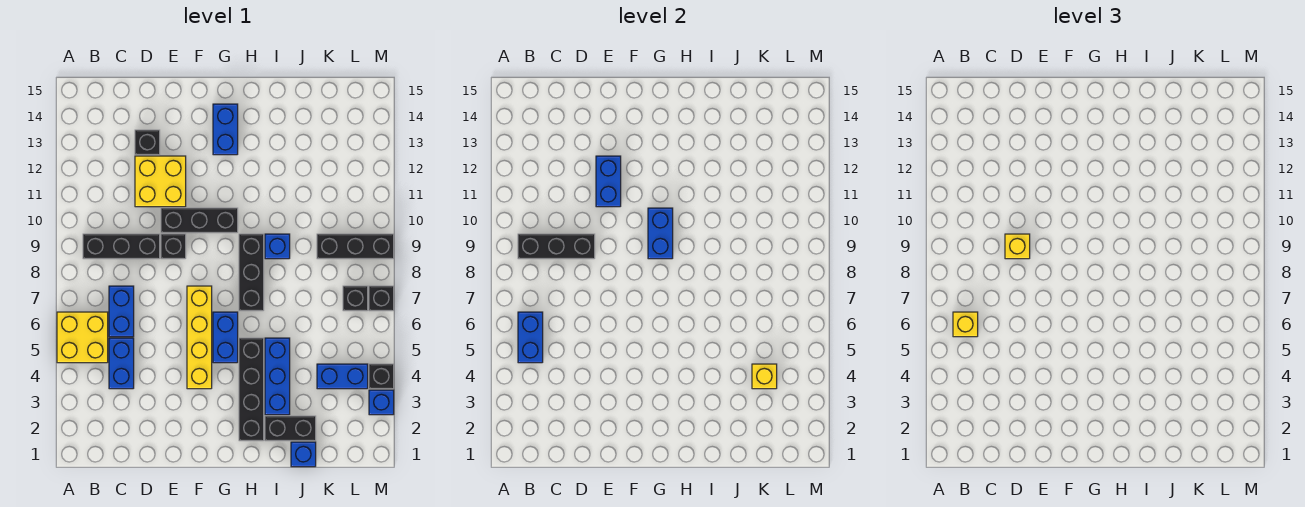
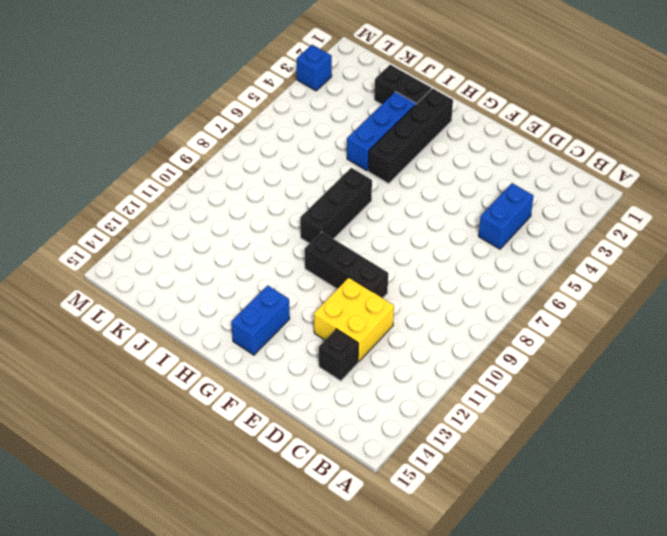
none -> yellow 2x2 brick [57,312,108,363]
none -> black 1x3 brick [83,234,160,259]
none -> blue 1x2 brick [109,286,134,337]
none -> black 1x1 brick [161,234,186,259]

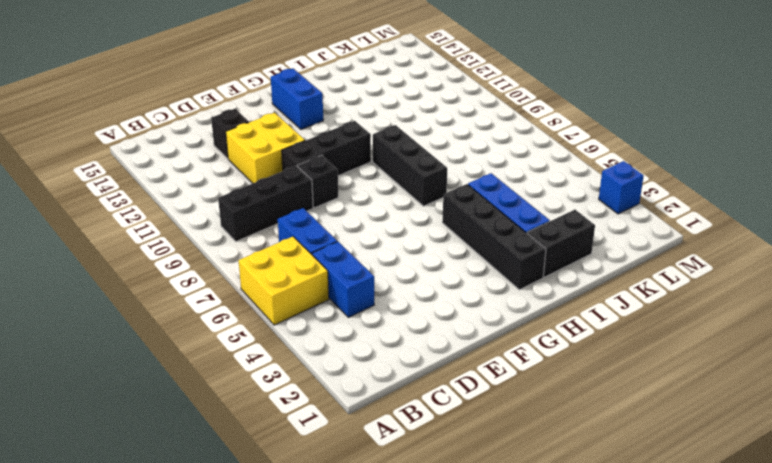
none -> yellow 1x4 brick [187,286,212,389]
none -> blue 1x2 brick [213,312,238,363]
none -> blue 1x1 brick [265,234,290,259]
none -> blue 1x1 brick [291,442,316,467]

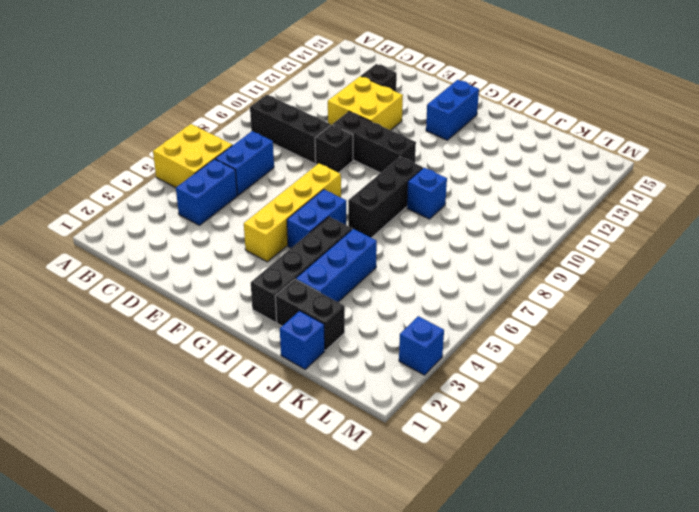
none -> blue 1x2 brick [317,364,368,389]
none -> black 1x3 brick [317,234,394,259]
none -> black 1x1 brick [343,286,368,311]
none -> black 1x1 brick [369,364,394,389]

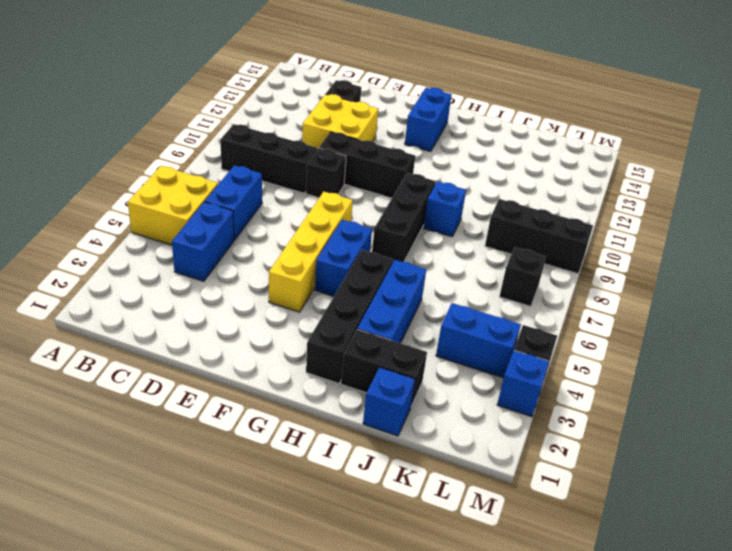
none -> black 1x1 brick [369,286,394,311]
none -> blue 1x2 brick [518,312,543,363]
none -> black 1x3 brick [518,234,595,259]
none -> blue 1x2 brick [596,156,621,207]

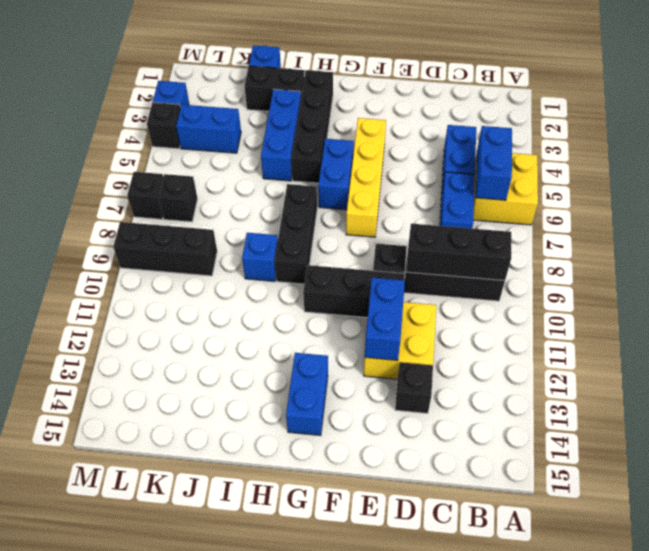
none -> blue 1x2 brick [648,208,673,259]
none -> yellow 1x1 brick [752,364,777,389]
none -> yellow 1x1 brick [953,312,978,337]
none -> yellow 1x1 brick [1005,234,1030,259]

